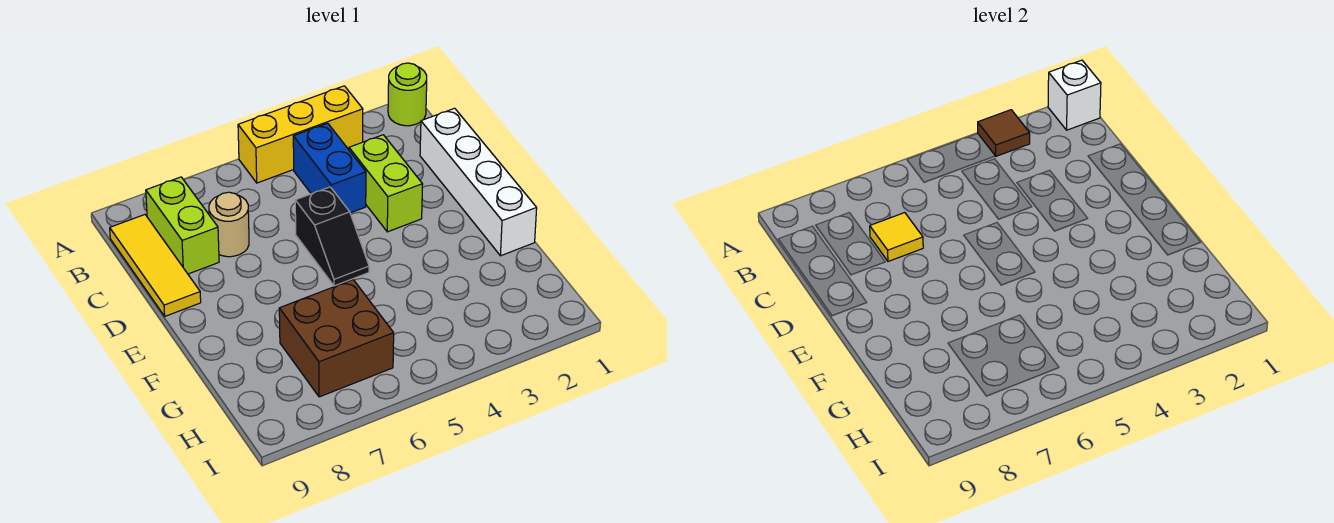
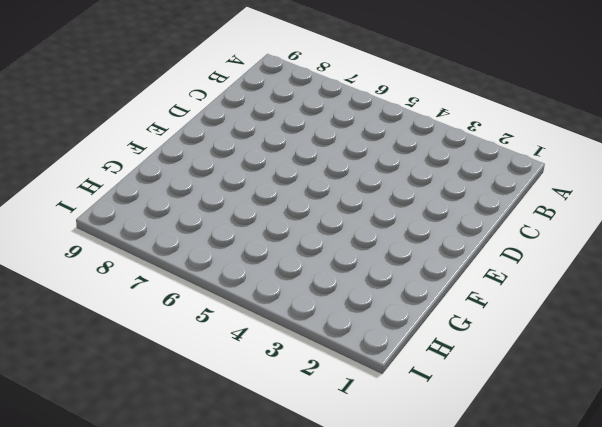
none -> lime 1x1 round brick [388,63,427,126]
none -> yellow 1x3 brick [238,86,363,183]
none -> blue 1x2 brick [293,123,366,213]

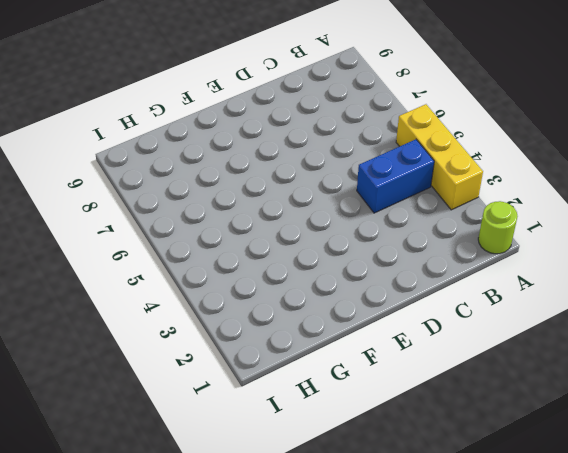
none -> lime 1x2 brick [146,177,219,274]
none -> yellow 1x3 tile [110,215,201,316]
none -> white 1x4 brick [420,108,537,256]

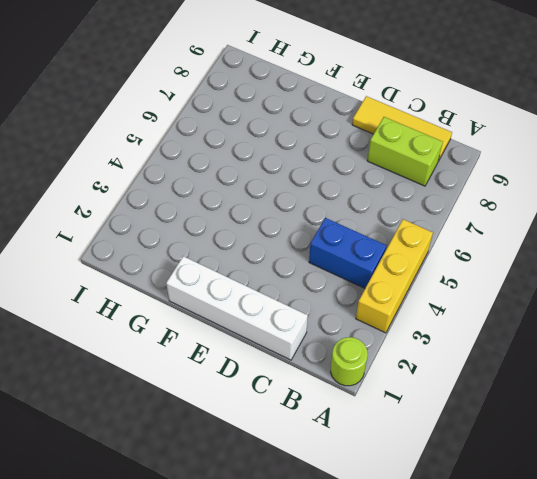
none -> lime 1x2 brick [349,135,423,232]
none -> tan 1x1 round brick [209,192,249,257]
none -> black 1x2 slope [295,187,369,286]

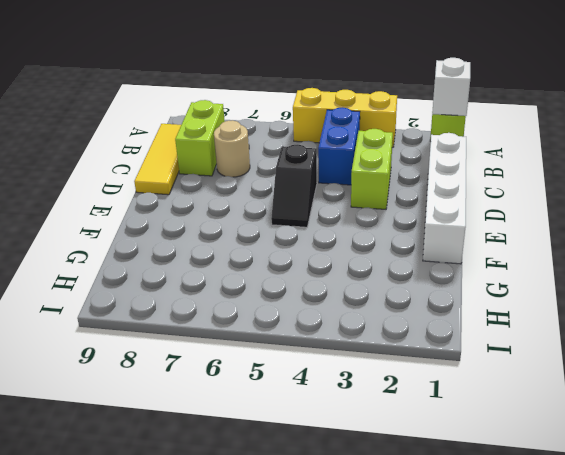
none -> brown 2x2 brick [279,280,394,397]
none -> brown 1x1 tile [978,110,1030,156]
none -> yellow 1x1 tile [870,213,923,261]

